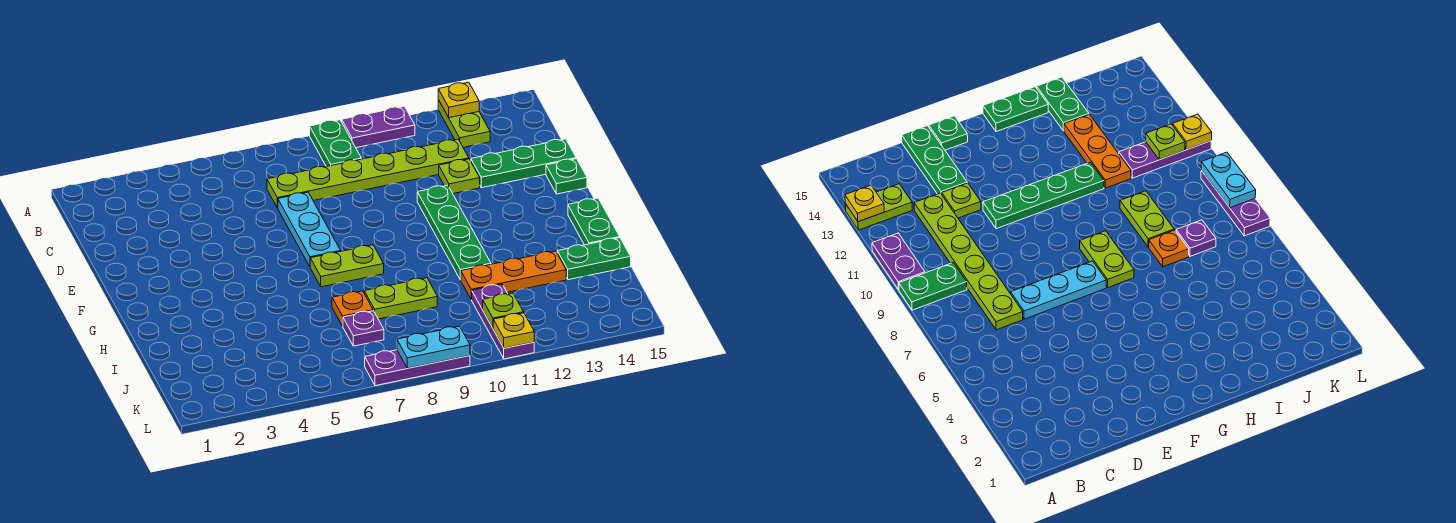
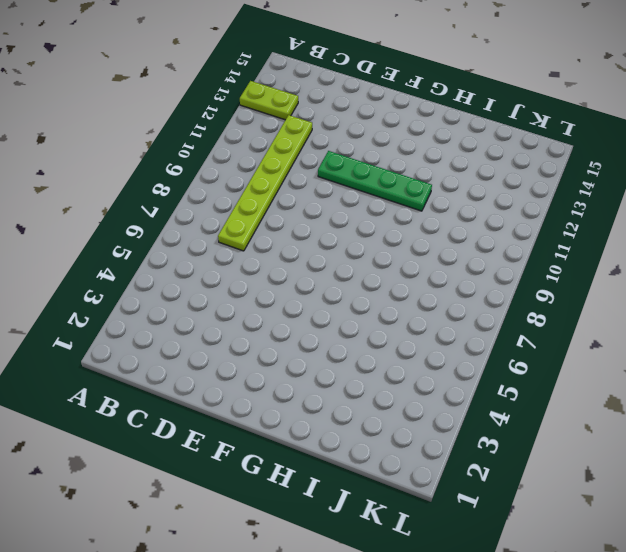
none -> green 1x2 plate [310,120,361,166]
none -> purple 1x2 plate [342,106,415,148]
none -> cyan 1x3 plate [278,192,341,266]

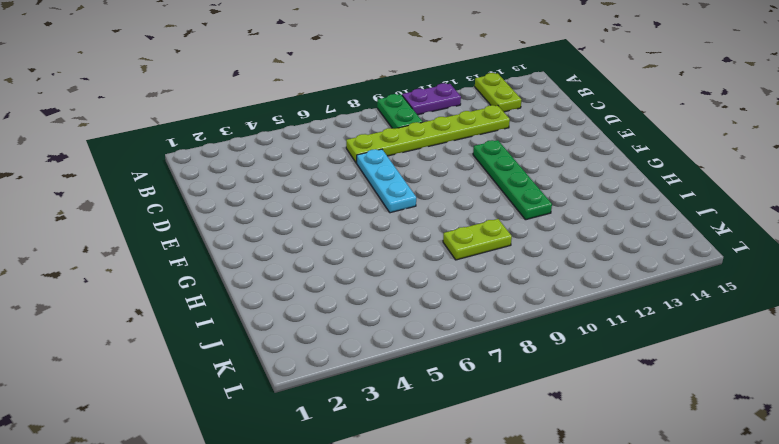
none -> lime 1x1 plate [439,159,480,194]
none -> green 1x3 plate [471,139,576,188]
none -> green 1x1 plate [546,159,587,194]

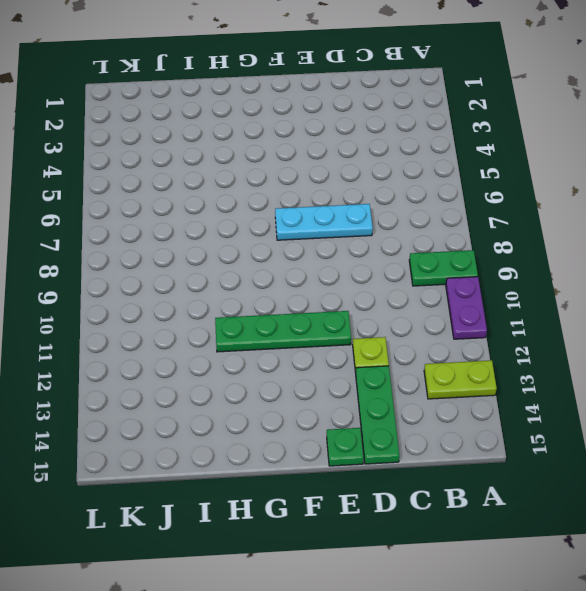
none -> lime 1x6 plate [267,139,469,208]
none -> lime 1x2 plate [310,245,384,287]
none -> green 1x2 plate [568,198,620,245]

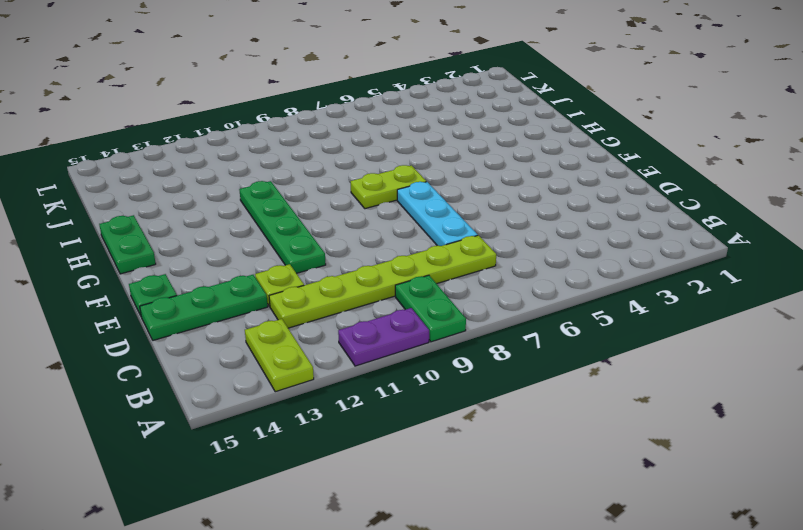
none -> orange 1x1 plate [332,291,373,326]
none -> lime 1x2 plate [364,278,437,319]
none -> orange 1x3 plate [461,251,566,299]

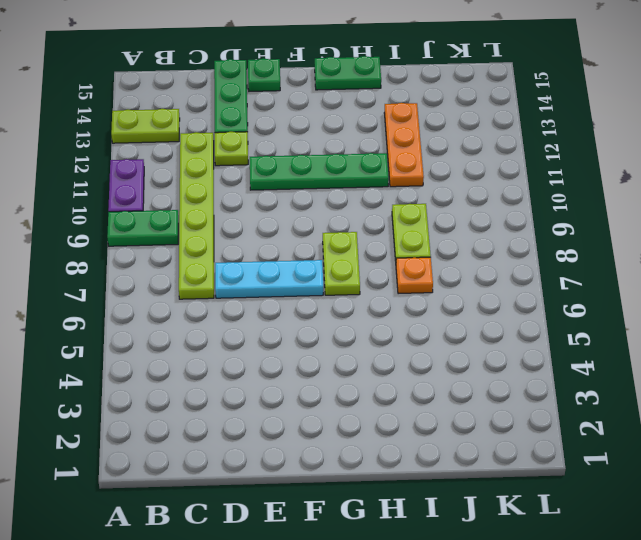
none -> green 1x2 plate [557,238,631,280]
none -> purple 1x1 plate [343,311,384,346]
none -> purple 1x3 plate [471,284,534,359]

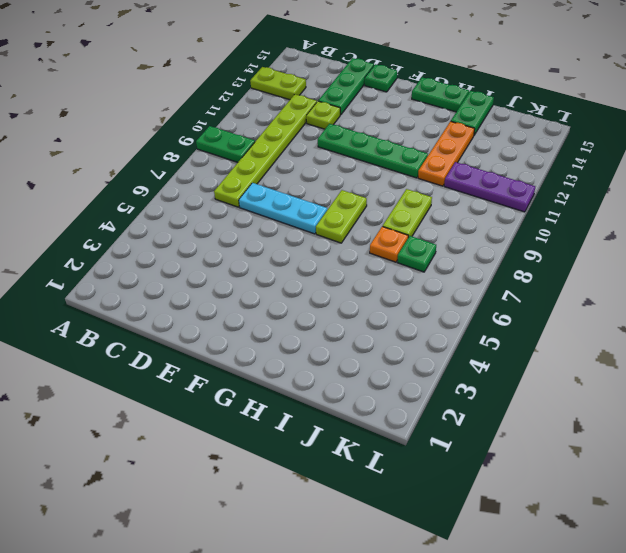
green 1x1 plate [397,236,436,272] -> purple 1x1 plate [343,311,384,346]
none -> purple 1x2 plate [342,106,415,148]
none -> purple 1x3 plate [365,350,470,386]
none -> yellow 1x1 plate [438,82,479,118]

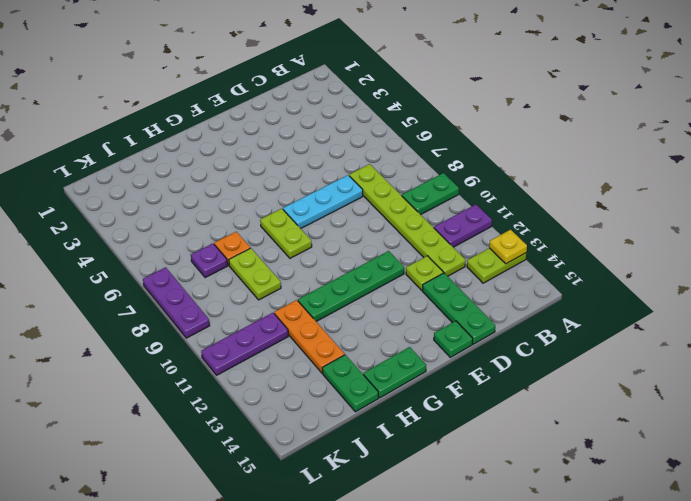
purple 1x2 plate [434,205,492,247] -> purple 1x2 plate turned to [342,106,415,148]
none -> lime 1x1 plate [483,293,524,328]
none -> cyan 1x2 plate [397,326,470,368]
none -> yellow 1x1 plate [493,313,534,348]

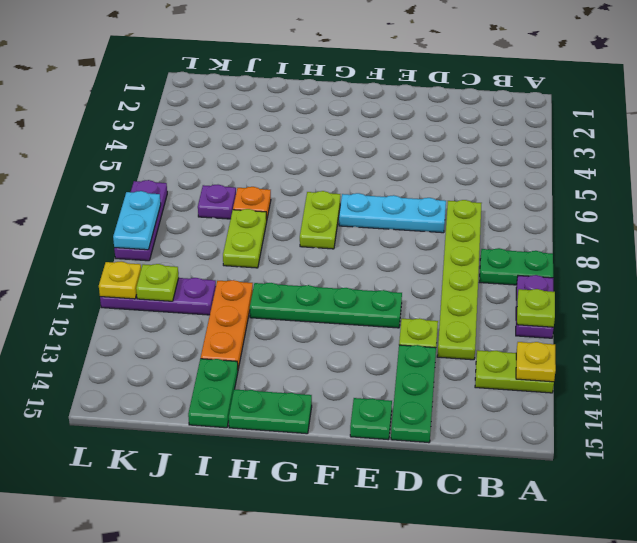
lime 1x1 plate [517,289,555,327] -> none

